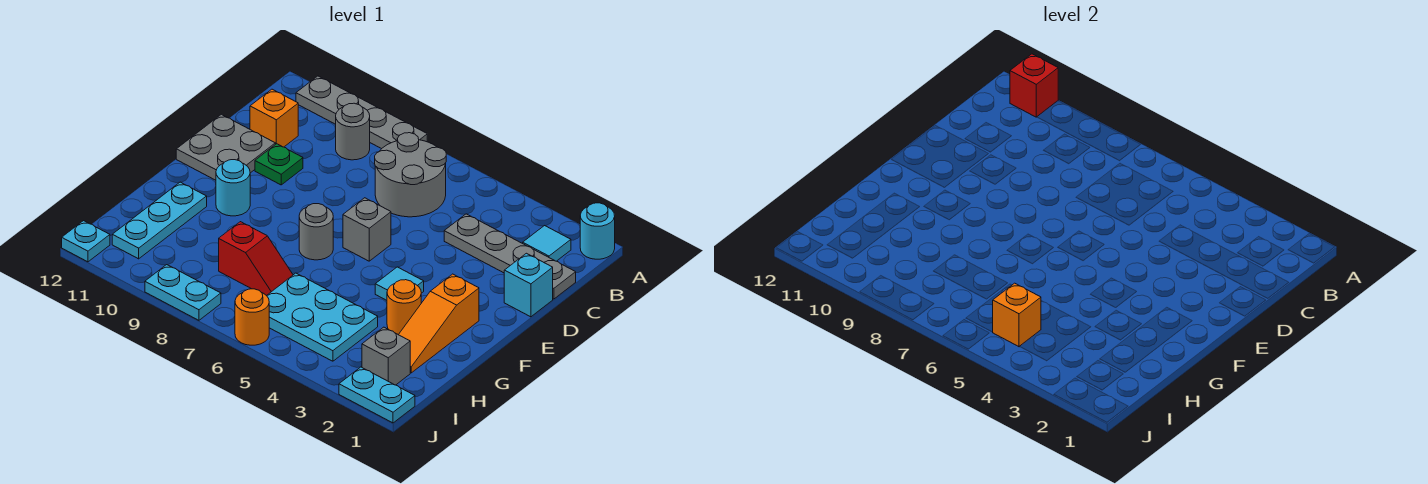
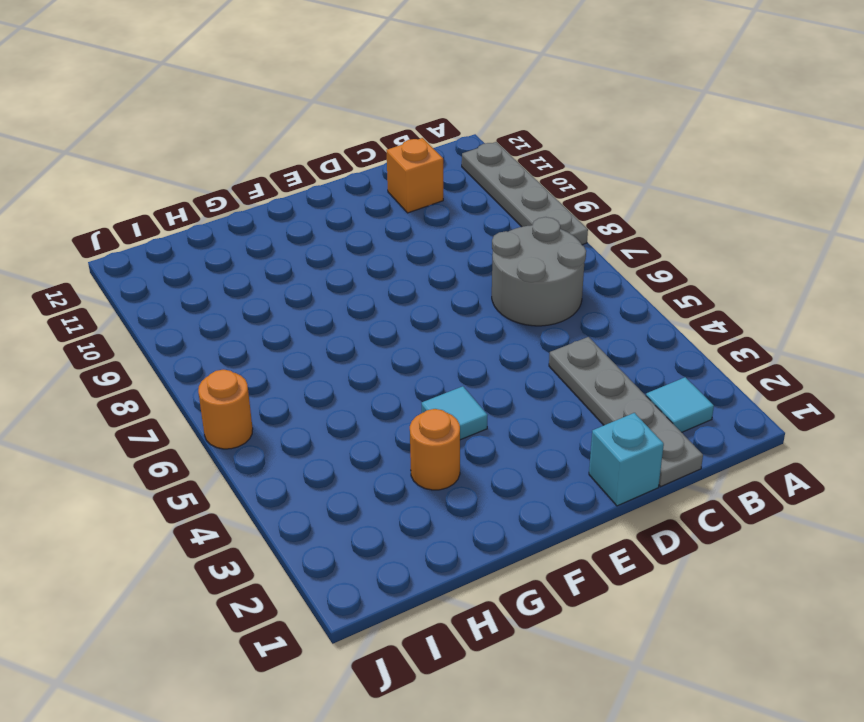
none -> cyan 1x1 round brick [580,203,615,259]
none -> grey 1x1 round brick [336,103,370,160]
none -> green 1x1 plate [255,144,303,185]

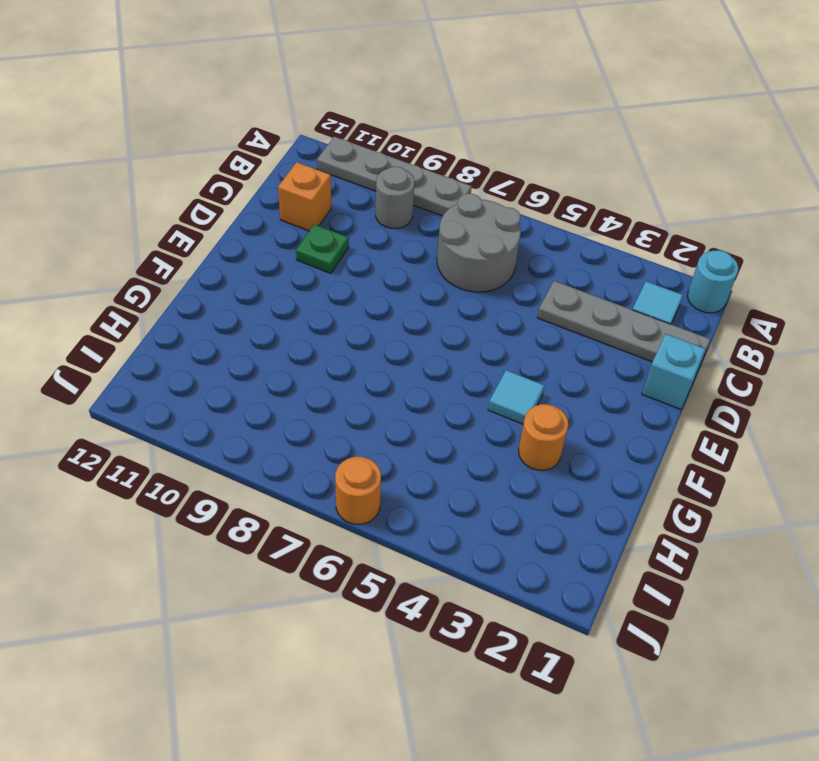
none -> grey 2x2 plate [176,114,275,180]
none -> grey 1x1 brick [343,198,391,261]
none -> orange 1x3 slope [399,274,479,373]

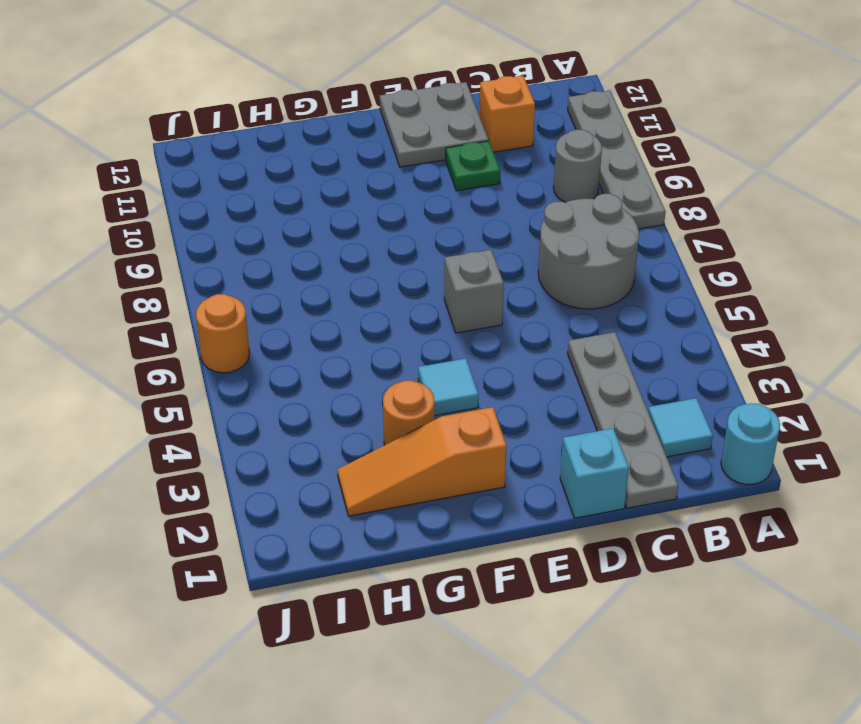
none -> grey 1x1 round brick [299,204,333,260]
none -> cyan 1x1 round brick [216,160,250,216]
none -> cyan 1x3 plate [112,182,207,259]

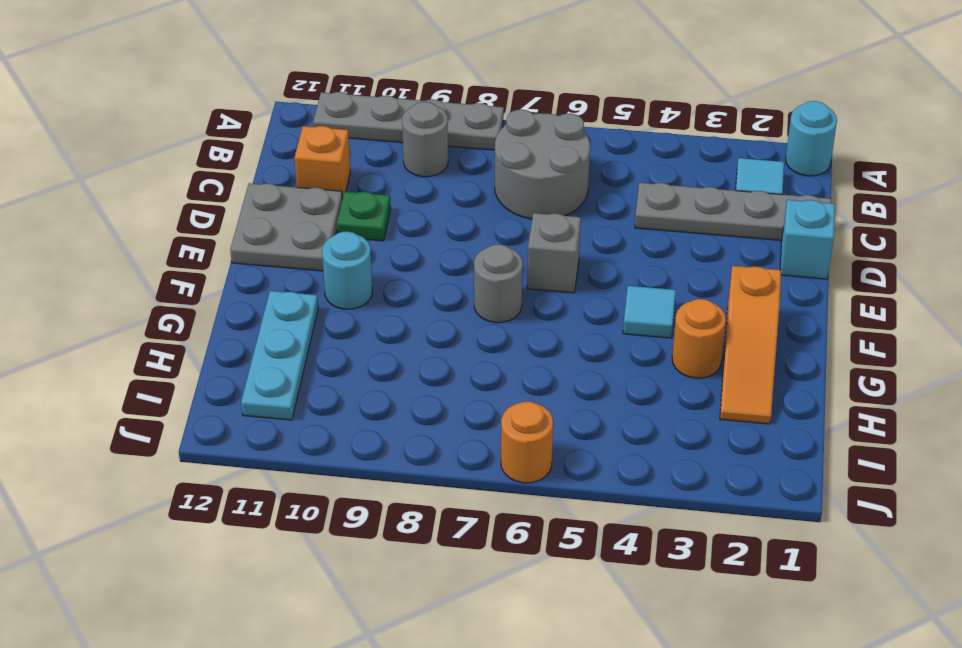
none -> cyan 2x3 plate [267,273,378,361]
none -> red 1x2 slope [219,222,293,296]
none -> grey 1x1 brick [362,327,410,385]

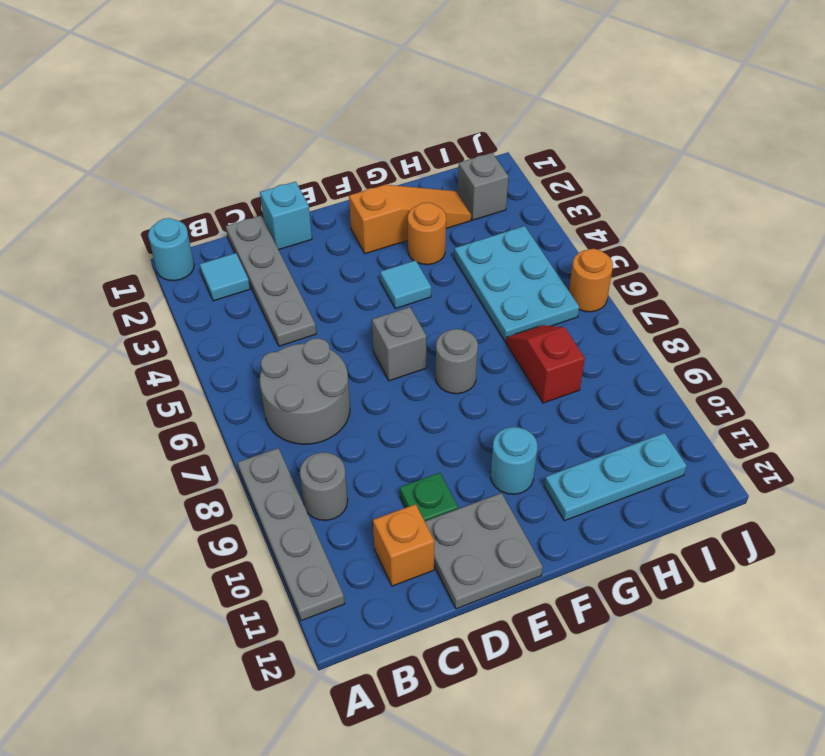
none -> cyan 1x2 plate [339,367,415,423]
none -> cyan 1x2 plate [145,265,221,320]
none -> cyan 1x1 plate [62,221,110,262]

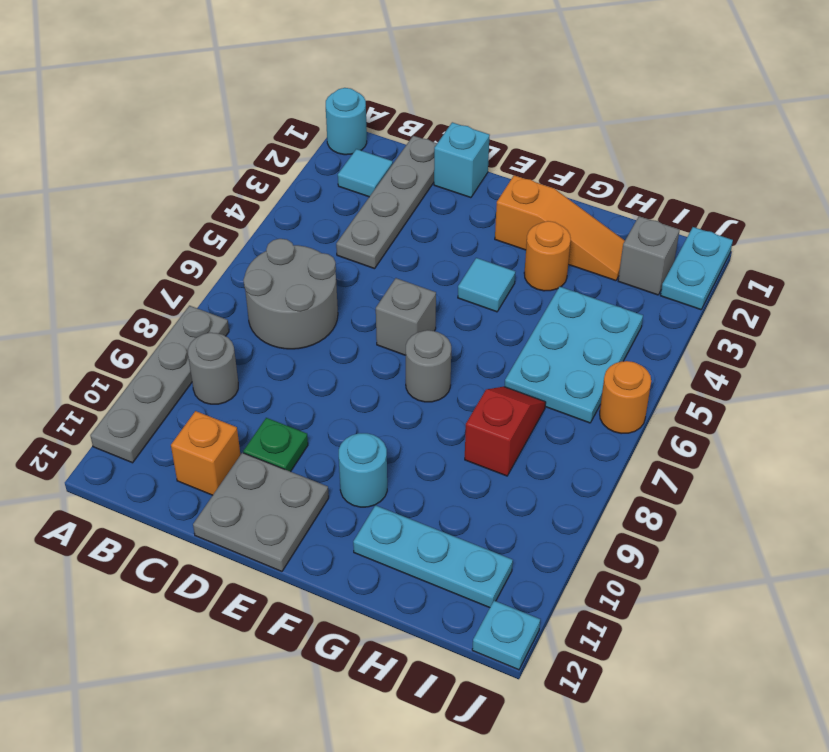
none -> cyan 1x2 plate [145,265,221,320]
none -> red 1x1 brick [1010,54,1058,117]
none -> orange 1x1 brick [993,283,1041,347]

